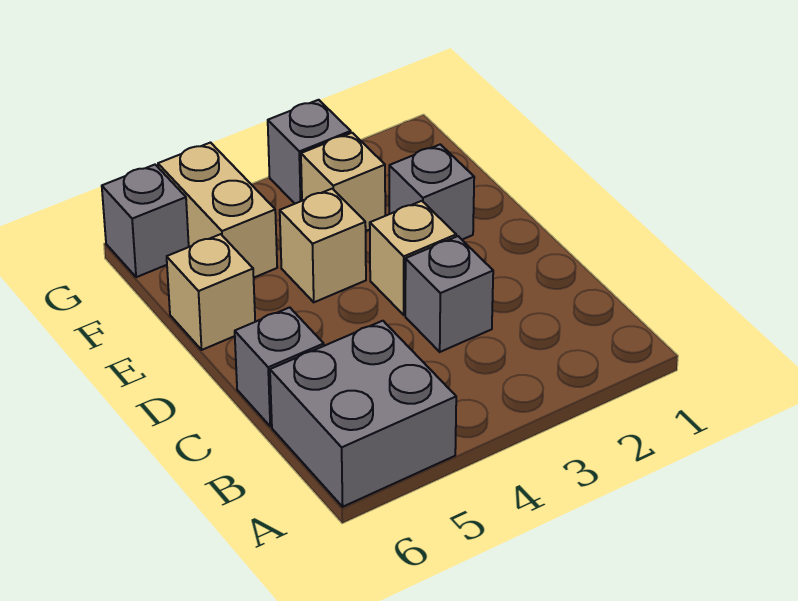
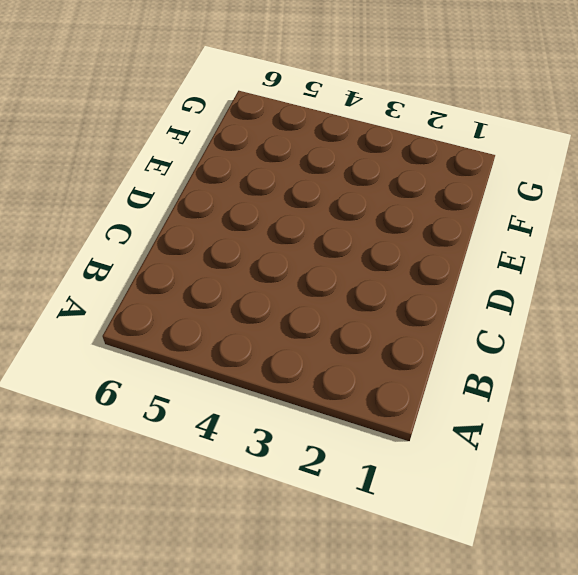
none -> grey 2x2 brick [270,321,456,507]
none -> grey 1x1 brick [405,236,493,352]

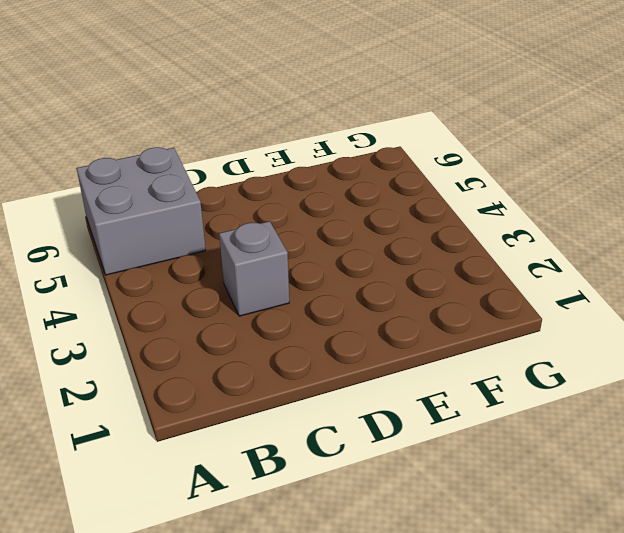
none -> grey 1x1 brick [235,307,324,426]
none -> tan 1x1 brick [370,201,456,315]

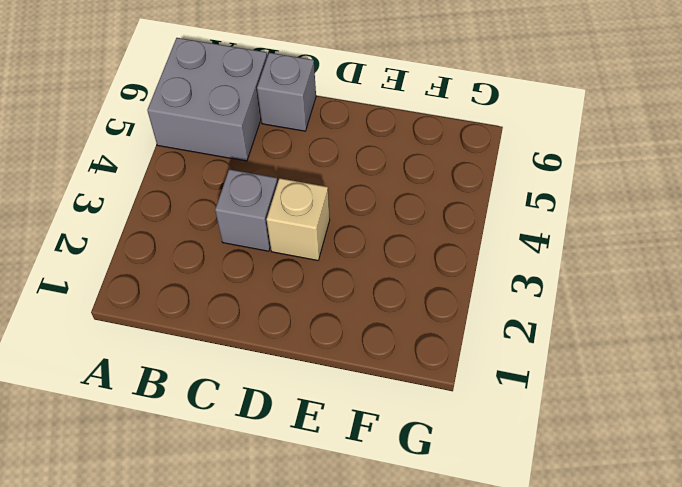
none -> grey 1x1 brick [389,144,474,240]
none -> tan 1x1 brick [280,189,366,302]

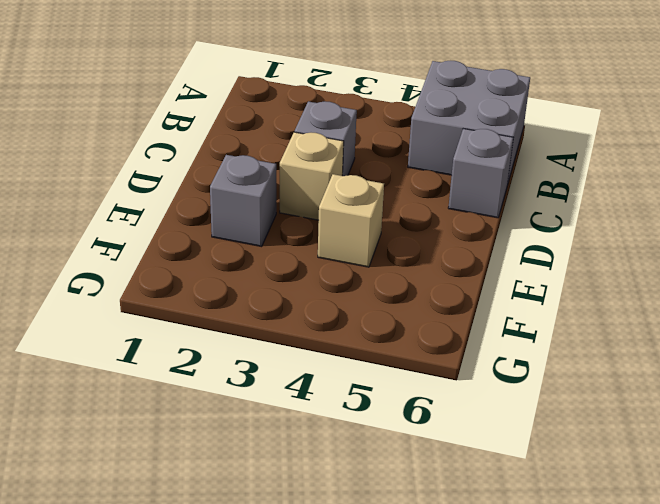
none -> tan 1x1 brick [167,234,255,350]
none -> tan 1x1 brick [301,133,385,231]

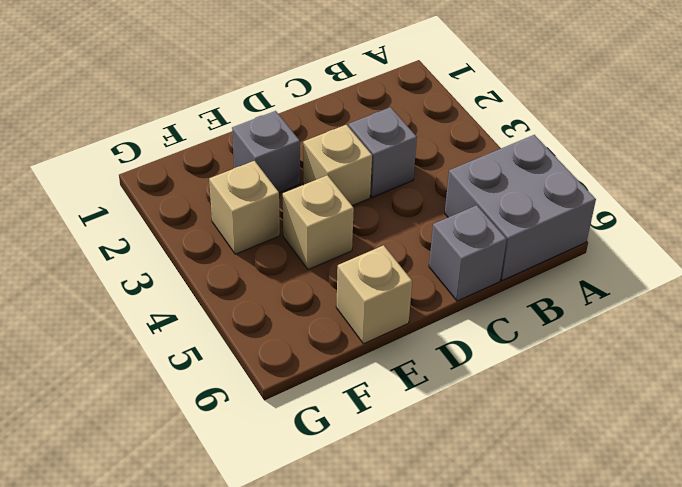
none -> tan 1x2 brick [158,143,277,277]
none -> grey 1x1 brick [268,100,351,204]

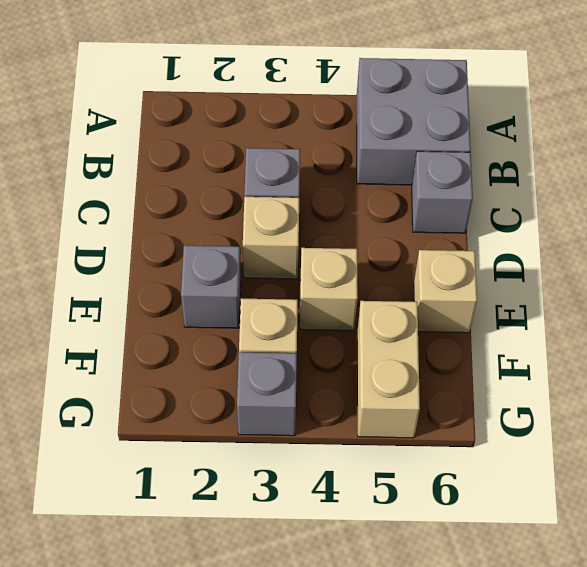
none -> grey 1x1 brick [102,165,189,277]

